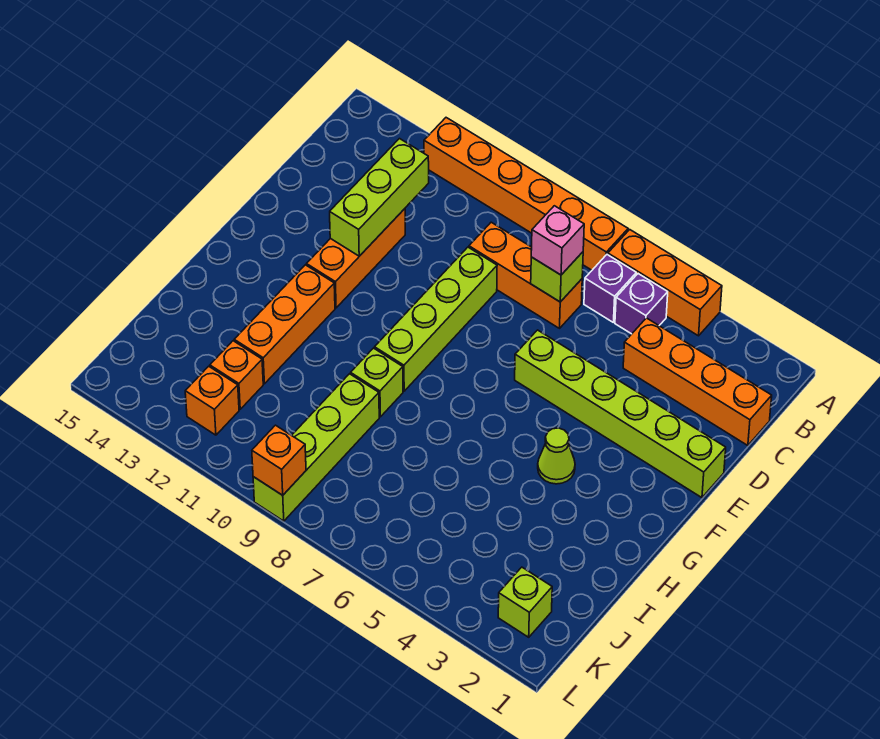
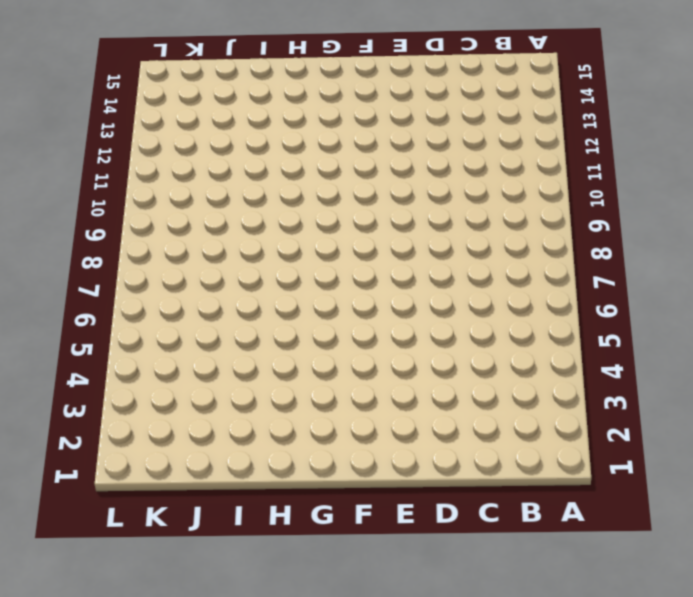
none -> orange 1x3 brick [608,230,722,336]
none -> orange 1x6 brick [424,118,628,270]
none -> purple 1x1 brick [615,274,668,334]

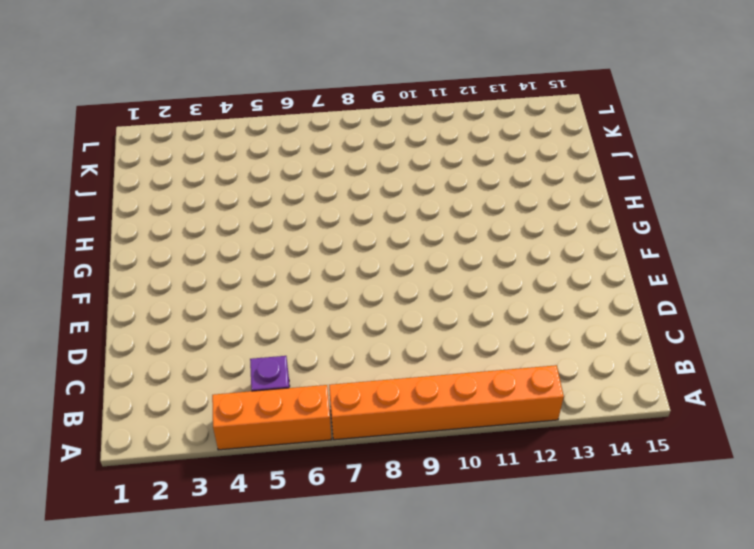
none -> purple 1x1 brick [584,255,636,322]
none -> orange 1x4 brick [623,318,772,446]
none -> orange 1x3 brick [469,222,582,328]

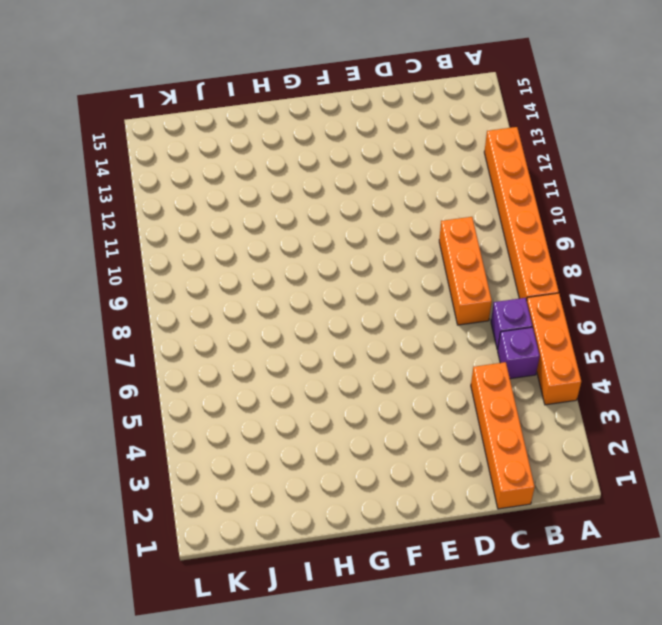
none -> lime 1x4 brick [375,247,497,391]
none -> orange 1x3 brick [307,209,405,308]
none -> lime 1x6 brick [515,330,726,498]

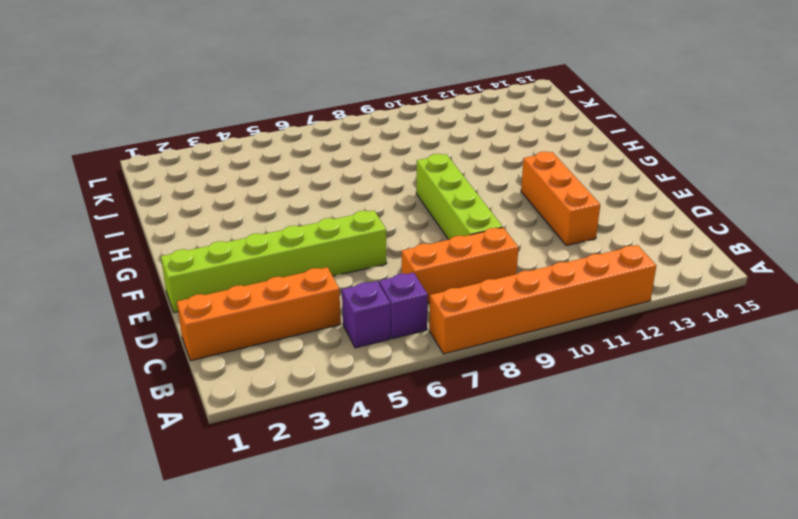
none -> orange 1x3 brick [608,230,722,336]
none -> lime 1x1 cone [538,428,575,484]
none -> orange 1x3 brick [234,265,335,384]

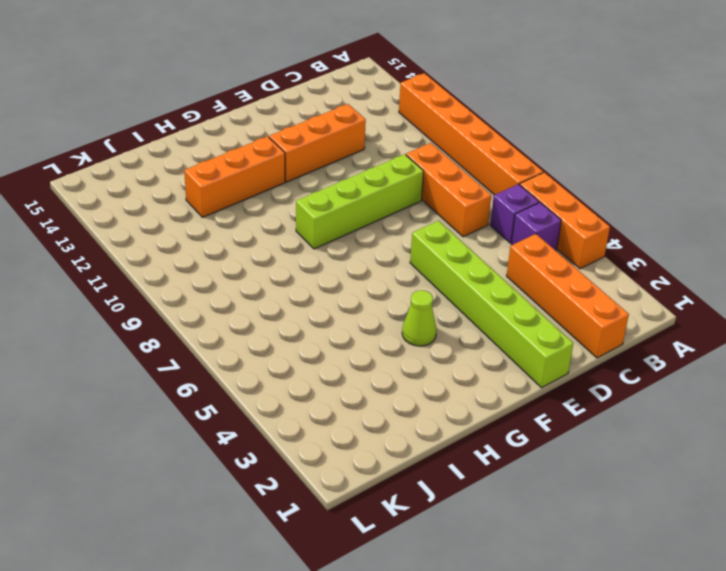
none -> lime 1x1 brick [351,348,403,417]
none -> lime 1x4 brick [253,374,379,521]
none -> orange 1x1 brick [210,341,263,409]

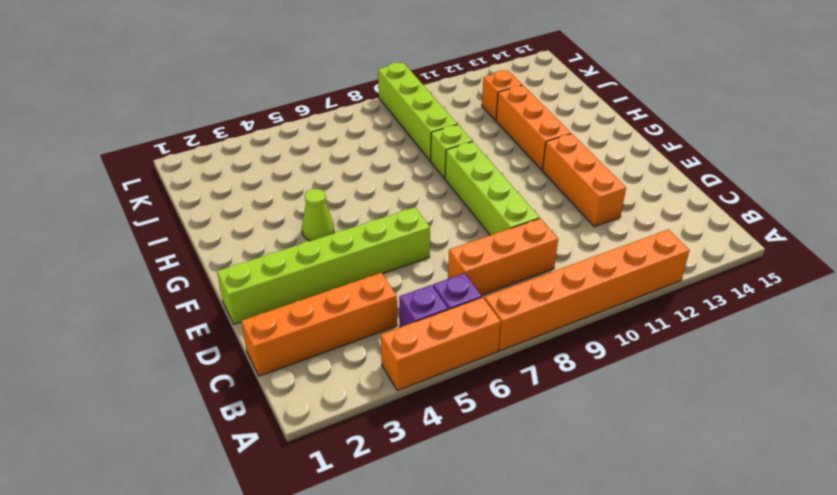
none -> lime 1x1 brick [498,567,552,637]
none -> orange 1x1 brick [185,366,239,435]
none -> lime 1x1 brick [531,252,583,302]

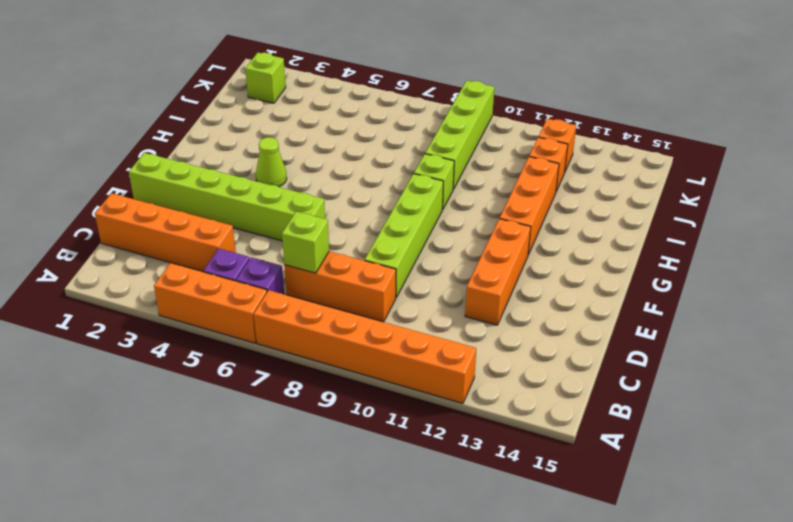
none -> lime 1x3 brick [330,139,429,256]
none -> orange 1x1 brick [252,425,306,495]
none -> pink 1x1 brick [531,206,584,275]

